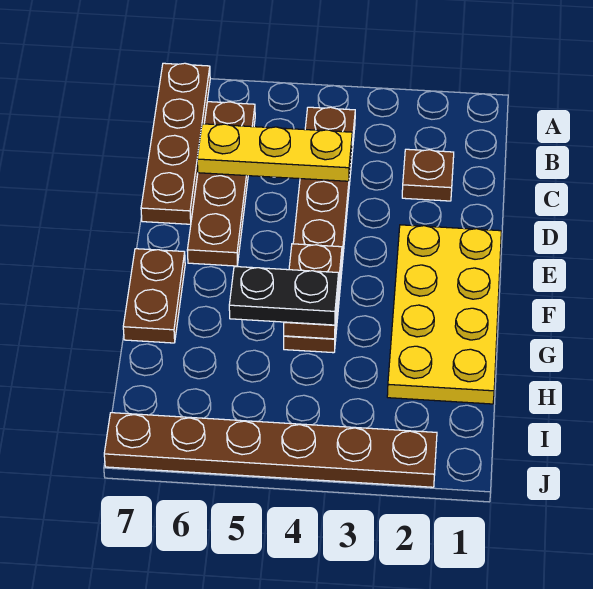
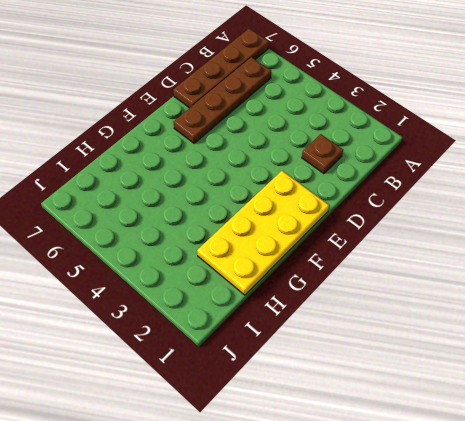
none -> brown 1x6 plate [284,107,355,353]
none -> brown 1x2 plate [123,249,185,343]

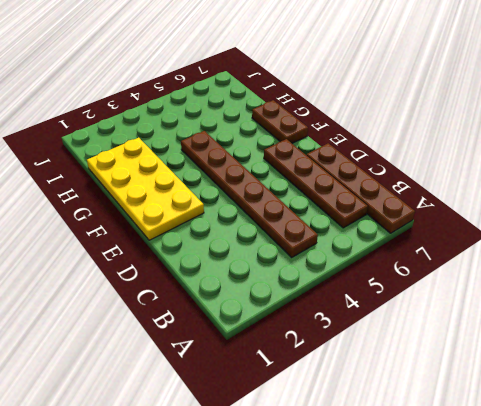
none -> brown 1x1 plate [402,149,454,201]
none -> brown 1x6 plate [104,413,437,487]

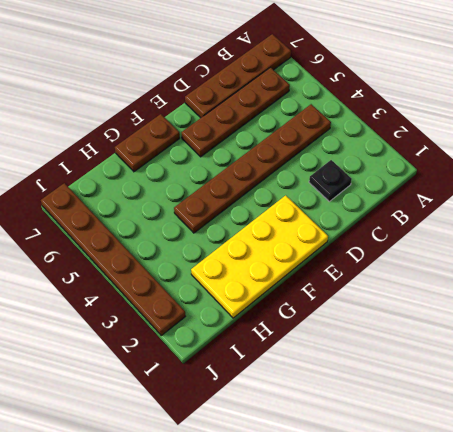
black 1x1 plate [309,160,352,201] -> brown 1x1 plate [402,149,454,201]
none -> yellow 1x3 plate [197,124,352,181]
none -> brown 1x2 plate [284,244,342,339]

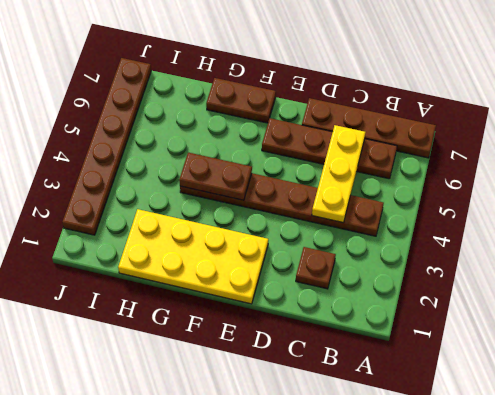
none -> black 1x2 plate [229,266,339,325]

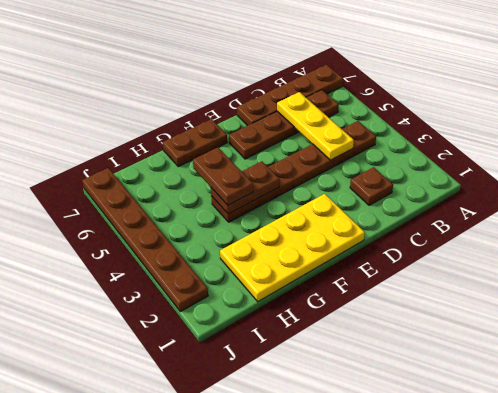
brown 1x2 plate [193,148,253,205] -> black 1x2 plate [229,266,339,325]

